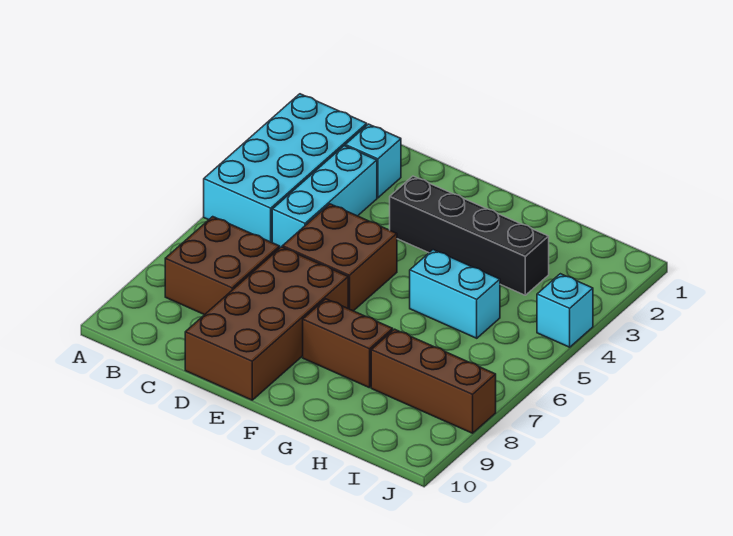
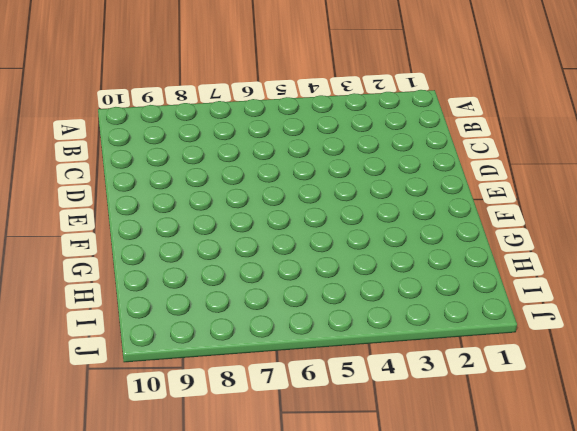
none -> cyan 2x4 brick [204,94,367,242]
none -> brown 2x2 brick [165,217,280,315]

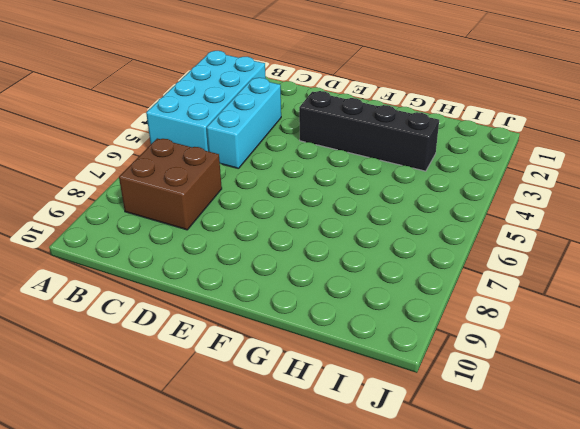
none -> cyan 1x1 brick [345,124,401,198]
none -> brown 2x2 brick [282,204,397,311]

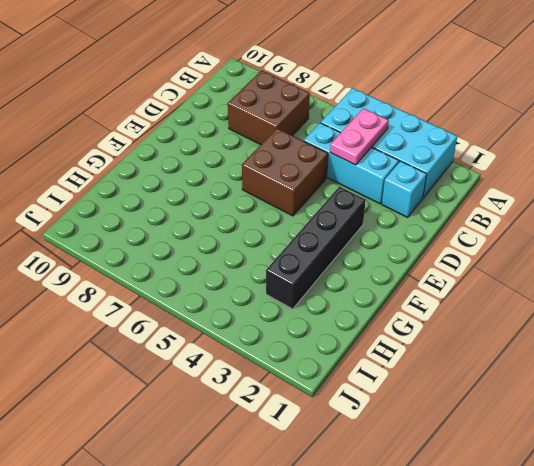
pink 1x2 plate [330,108,389,165] -> none
none -> brown 2x4 brick [185,247,348,400]
none -> brown 1x2 brick [303,299,393,388]

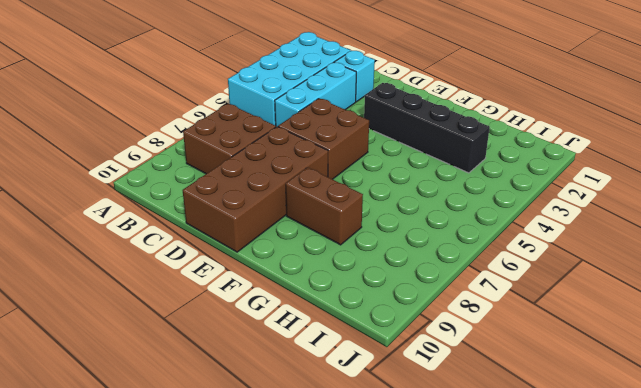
none -> cyan 1x2 brick [410,250,500,338]
none -> brown 1x3 brick [371,329,496,433]

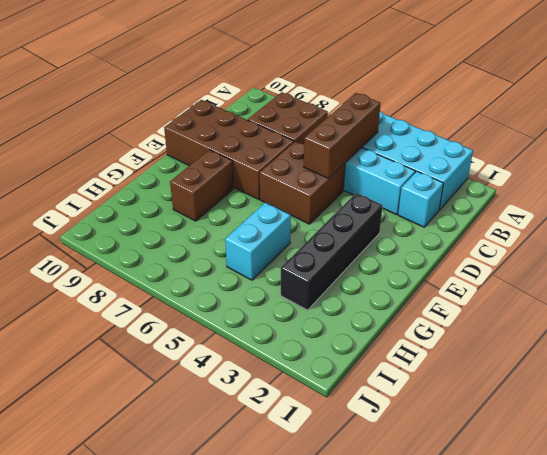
brown 1x3 brick [304,93,381,179] -> brown 1x3 brick moved to [371,329,496,433]
none -> cyan 1x1 brick [537,274,593,347]

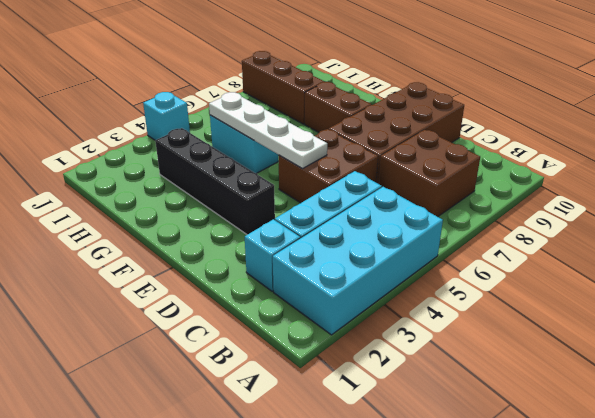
white 1x4 plate [209,92,327,169] -> none

